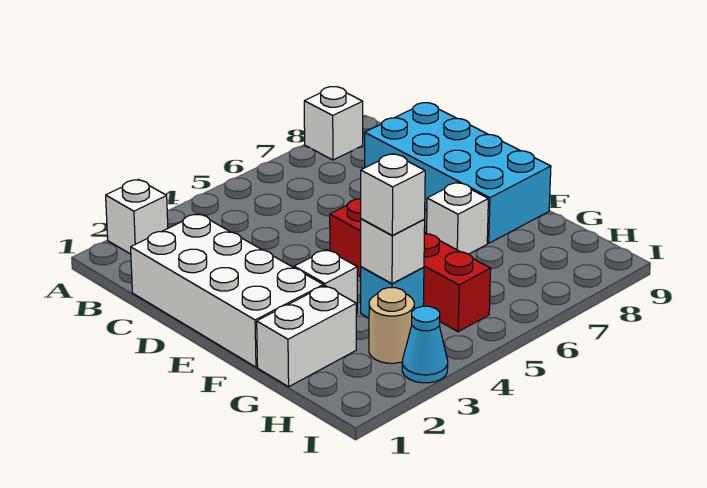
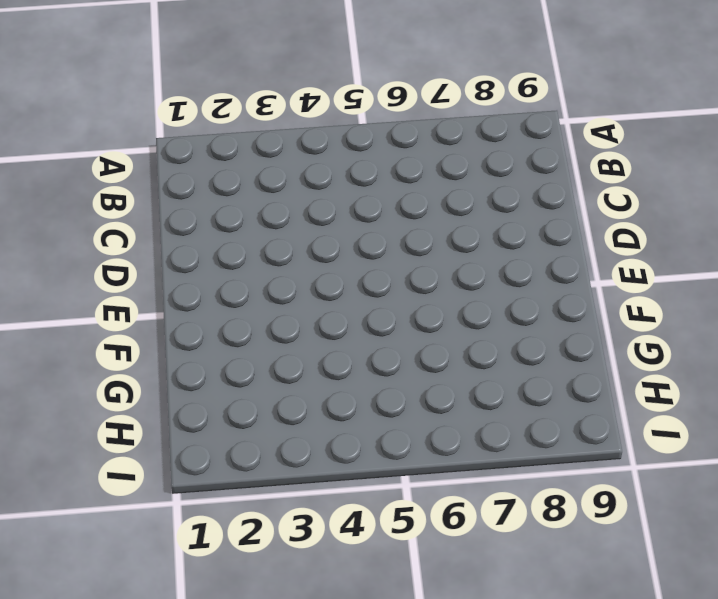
none -> white 1x1 brick [106,179,168,254]
none -> white 1x1 brick [304,87,363,160]
none -> white 2x4 brick [131,214,323,367]

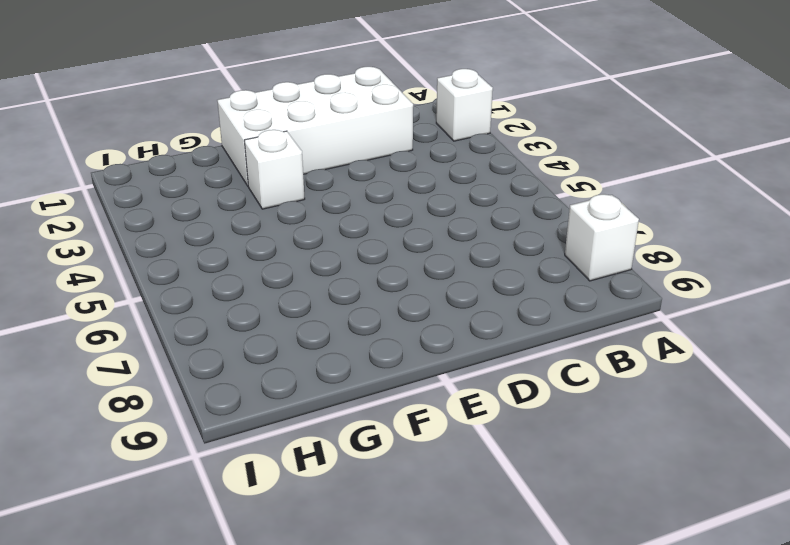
none -> cyan 2x4 brick [365,103,551,243]
none -> red 1x4 brick [330,198,491,332]
none -> white 1x1 brick [427,183,488,254]

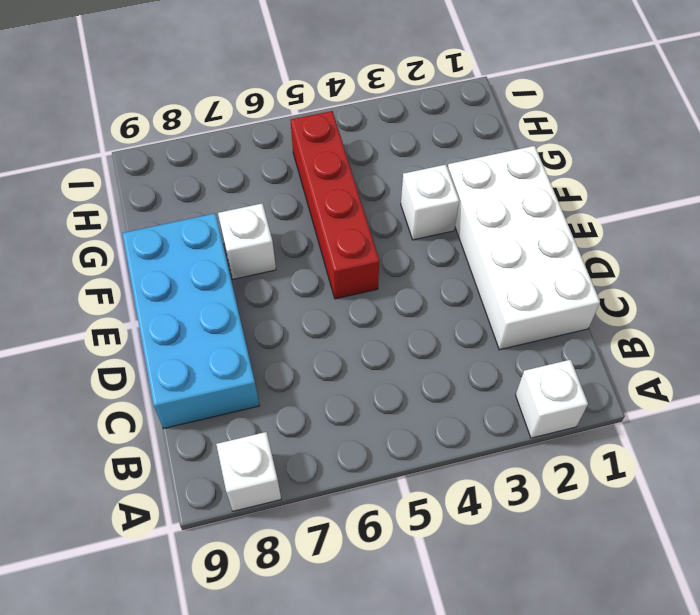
none -> white 1x2 brick [257,286,356,387]
none -> cyan 1x1 brick [361,267,424,318]
none -> tan 1x1 round brick [369,288,414,363]

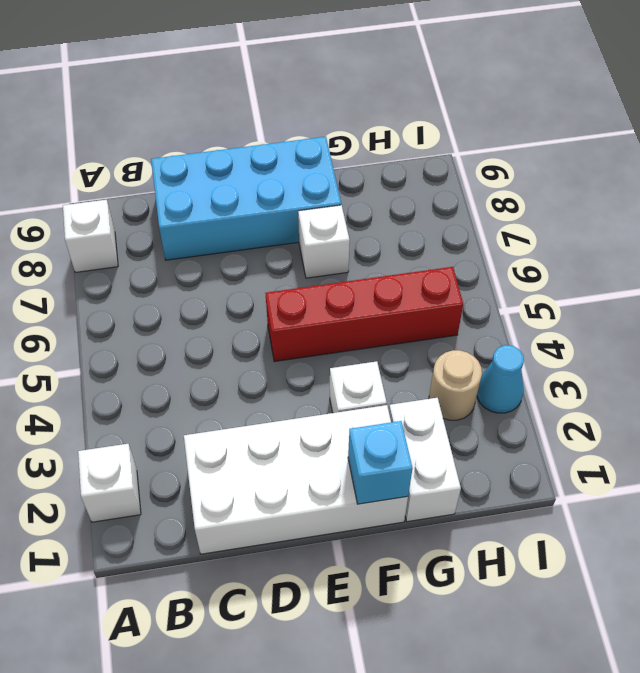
cyan 1x1 brick [348,421,412,504] -> cyan 1x1 brick moved to [361,267,424,318]
none -> white 1x1 brick [361,219,425,284]
none -> white 1x1 brick [361,154,425,235]

